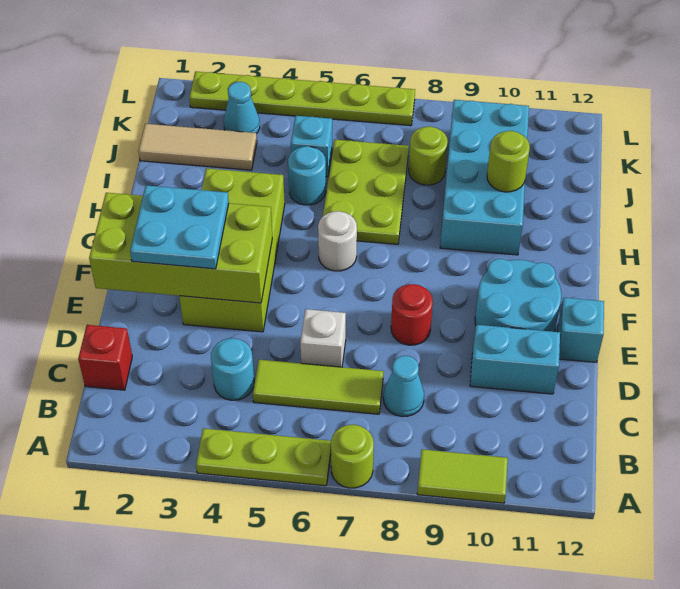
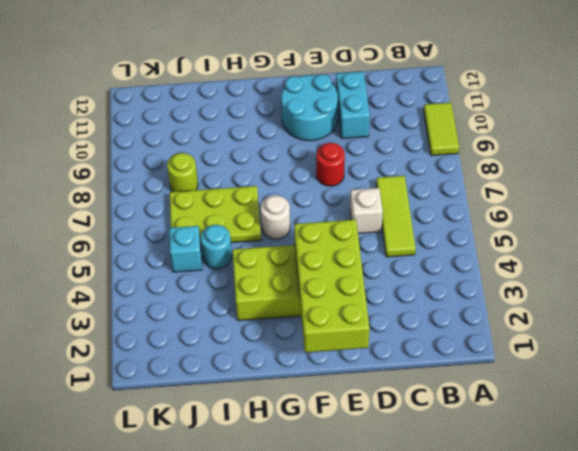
none -> lime 1x3 plate [196,428,331,486]
none -> lime 1x1 round brick [331,425,374,488]
none -> red 1x1 brick [78,325,132,390]

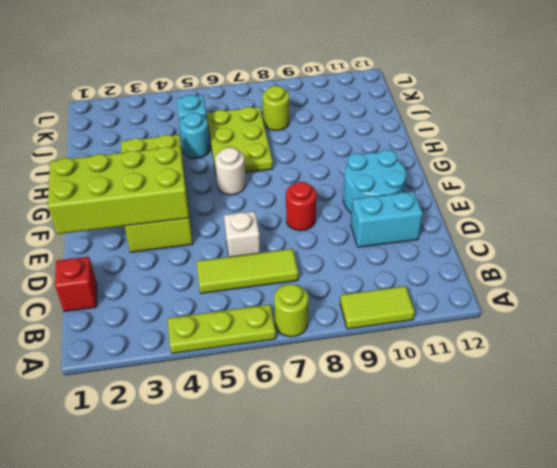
none -> cyan 1x1 round brick [211,338,254,400]
none -> cyan 1x1 cone [383,356,424,416]
none -> cyan 1x1 brick [558,298,604,362]

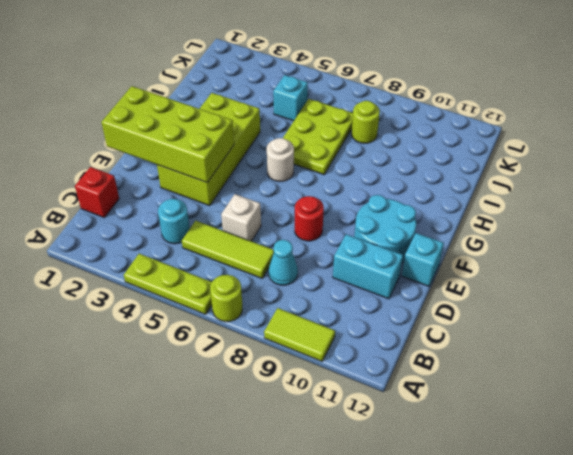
none -> cyan 2x4 brick [440,100,529,255]
none -> cyan 1x1 round brick [288,146,326,205]
none -> tan 1x3 tile [138,124,257,170]

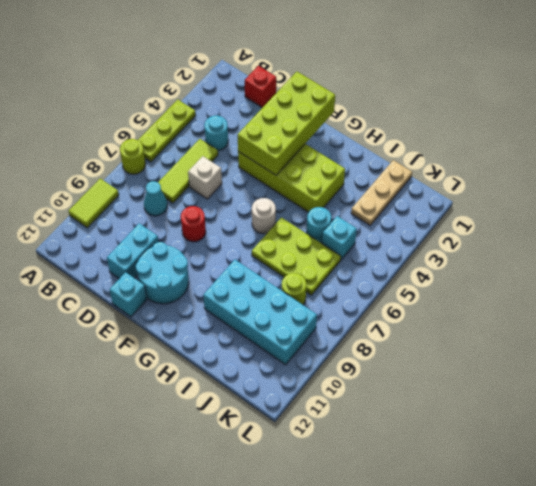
tan 1x3 plate [351,160,412,225] -> tan 1x3 tile [138,124,257,170]
none -> cyan 1x1 cone [224,82,260,134]
none -> lime 1x6 plate [189,71,415,126]
none -> lime 1x1 round brick [487,131,530,192]

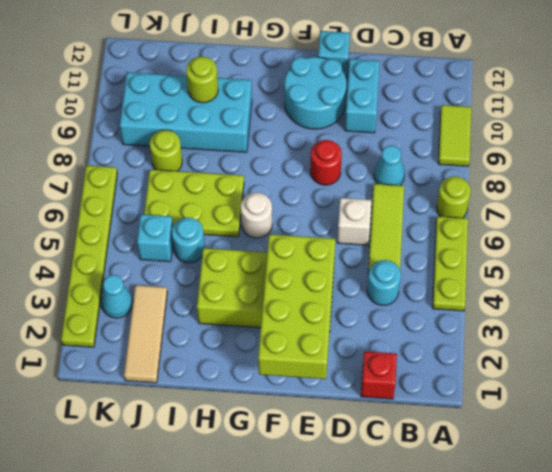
none -> cyan 2x2 plate [130,185,229,269]

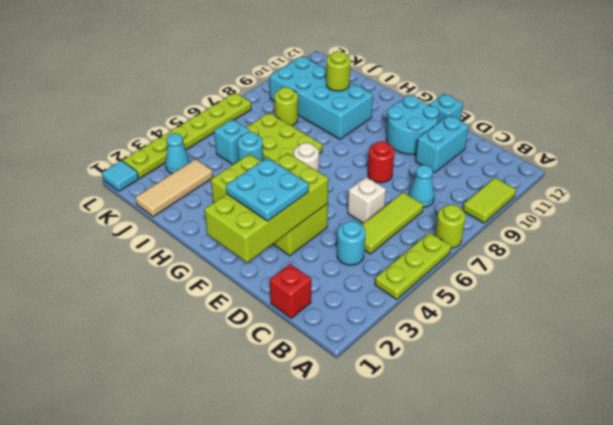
cyan 1x1 tile [102,161,139,191] -> none

